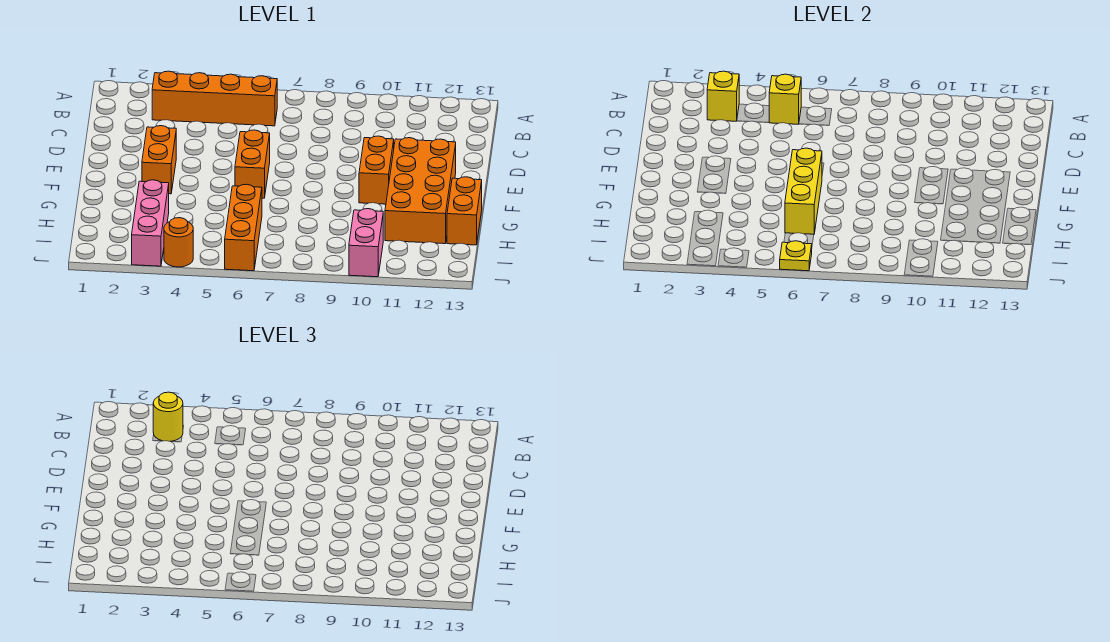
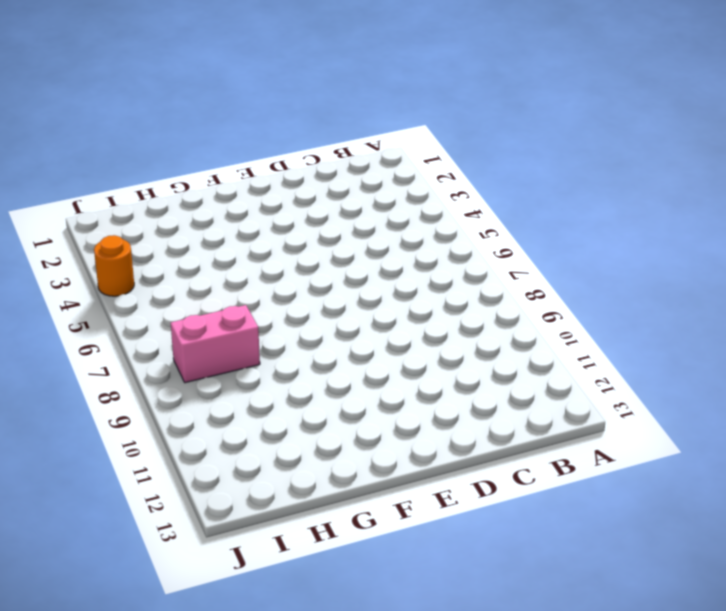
pink 1x2 brick [171,305,260,383] -> pink 1x2 brick moved to [349,209,383,277]
none -> orange 1x4 brick [152,71,277,126]
none -> orange 1x2 brick [142,126,176,194]
none -> orange 1x2 brick [235,130,270,198]

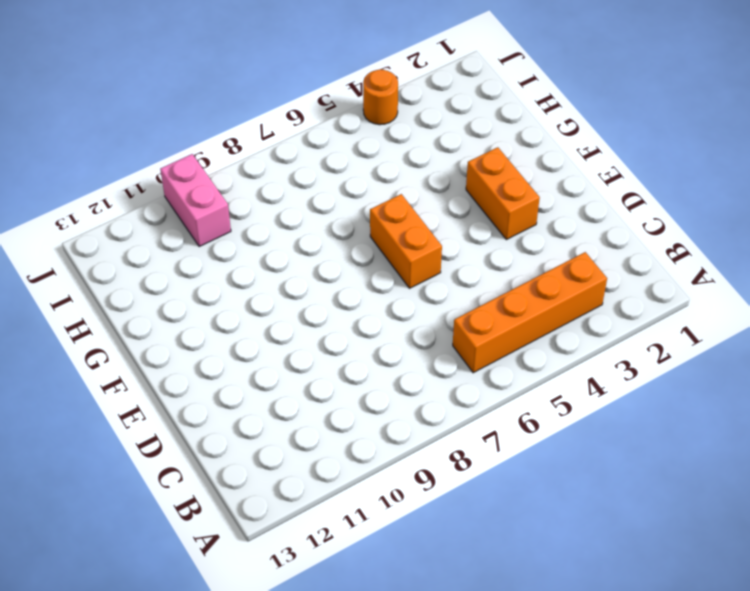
none -> orange 1x2 brick [359,136,394,204]
none -> orange 2x4 brick [385,138,456,244]
none -> orange 1x2 brick [447,177,482,245]

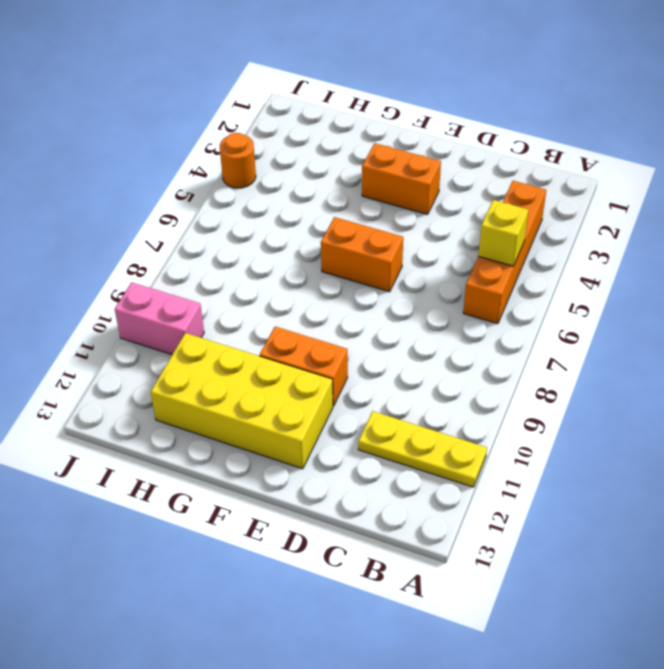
yellow 1x3 plate [358,411,487,487] -> none
yellow 2x4 brick [151,333,333,469] -> orange 2x4 brick [385,138,456,244]
none -> orange 1x2 brick [447,177,482,245]
none -> pink 1x3 brick [132,180,169,266]
none -> orange 1x3 brick [225,184,262,271]

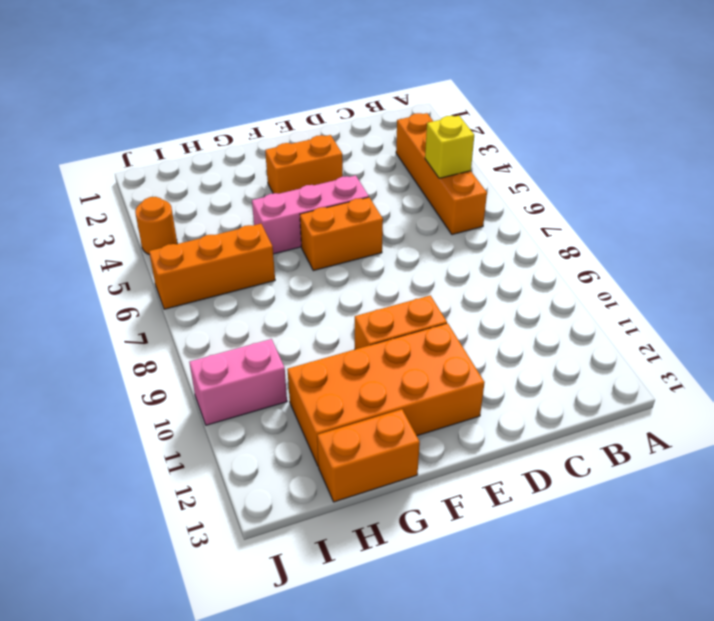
pink 1x3 brick [252,175,369,254] -> pink 1x3 brick moved to [132,180,169,266]
none -> yellow 1x1 brick [707,71,739,121]
none -> yellow 1x3 brick [785,148,822,234]
none -> yellow 1x1 plate [780,241,812,271]

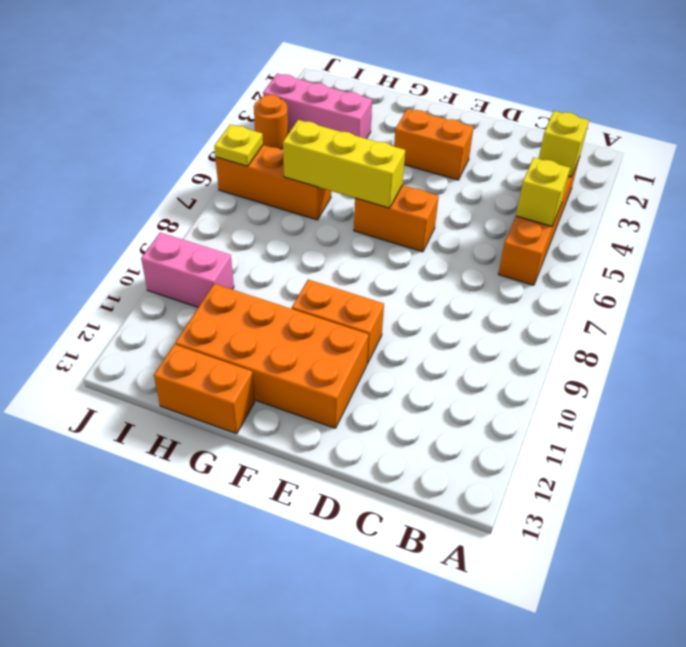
none -> yellow 1x1 round brick [153,392,183,441]

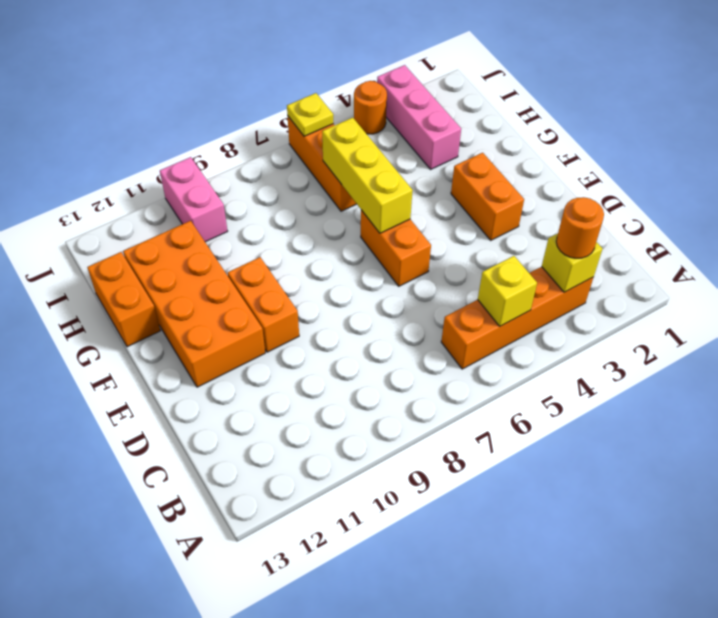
orange 1x1 round brick [556,197,604,258] -> yellow 1x1 round brick [153,392,183,441]

